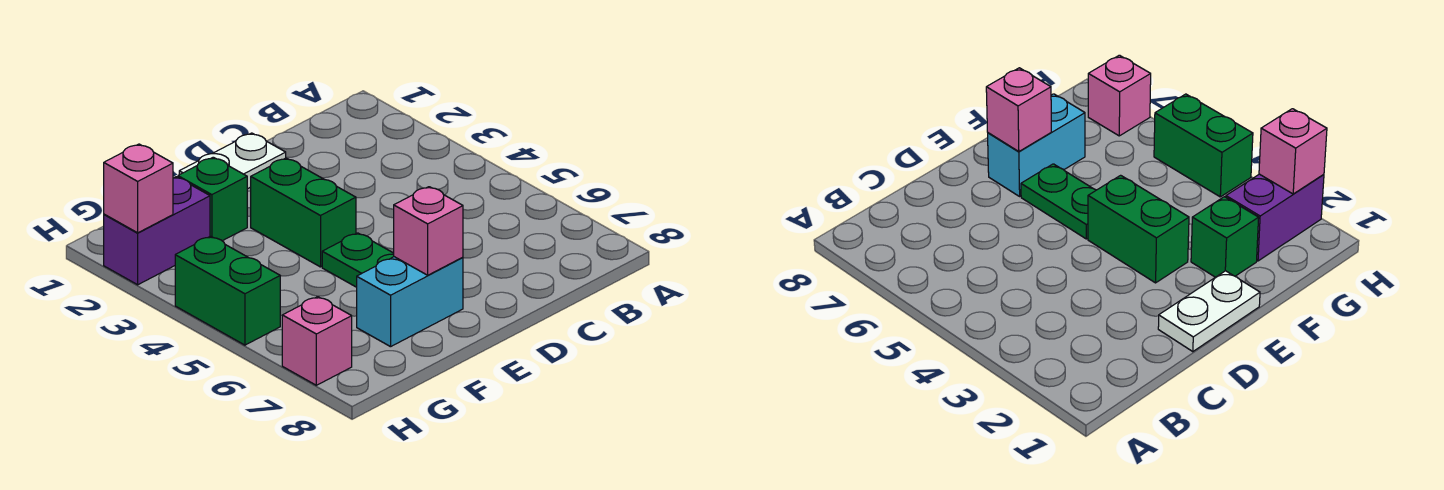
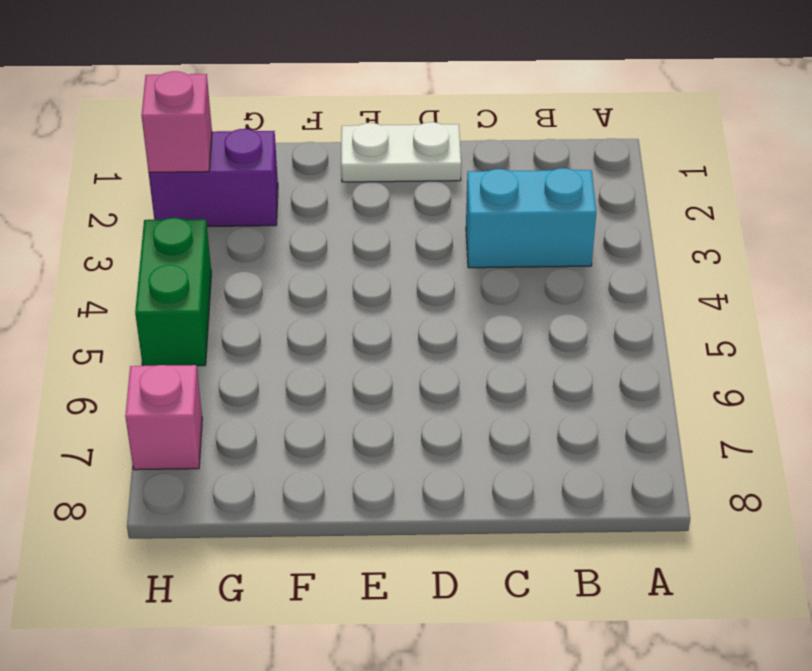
cyan 1x2 brick [466,168,596,268] -> cyan 1x2 brick moved to [357,257,463,347]
none -> green 1x2 brick [251,158,356,267]
none -> green 1x2 plate [322,233,394,287]

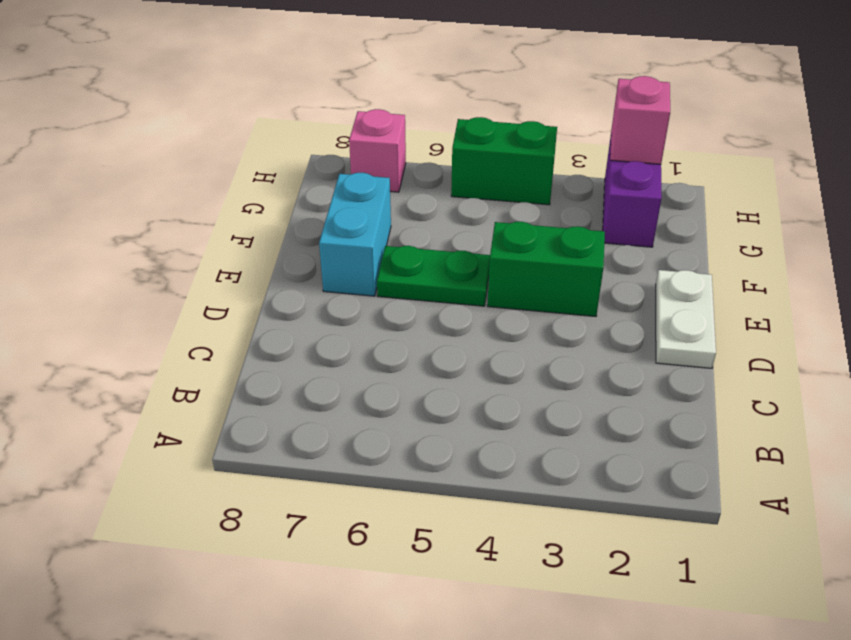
none -> green 1x1 brick [178,157,247,241]
none -> pink 1x1 brick [394,187,463,275]

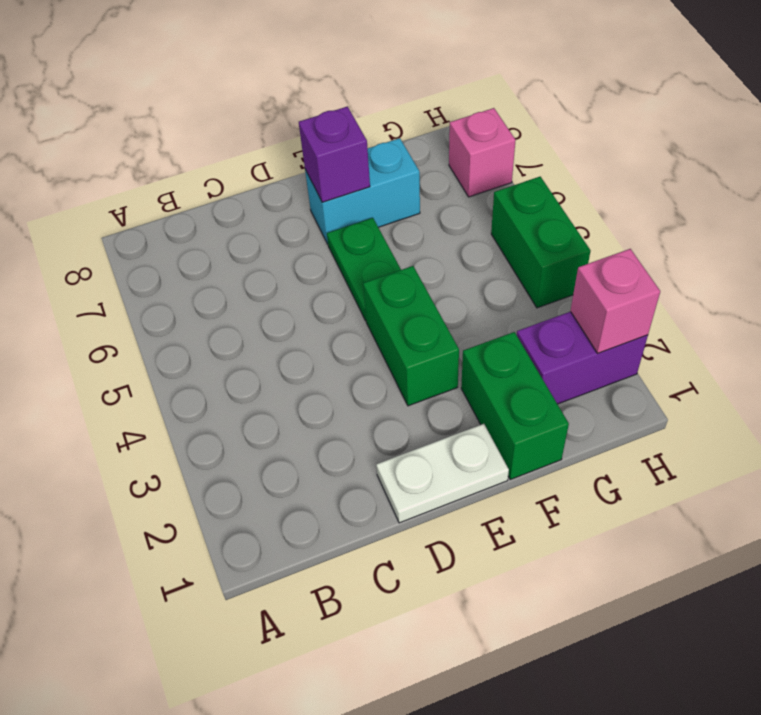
purple 1x1 brick [299,107,370,202] -> pink 1x1 brick [394,187,463,275]
green 1x2 brick [461,332,569,480] -> green 1x1 brick [178,157,247,241]

